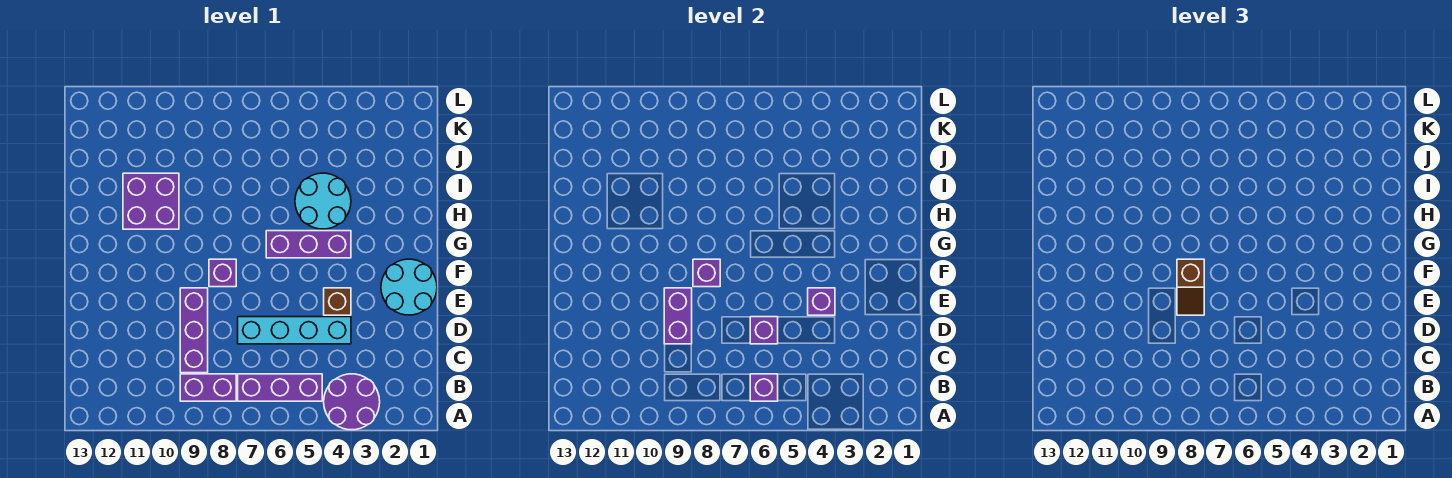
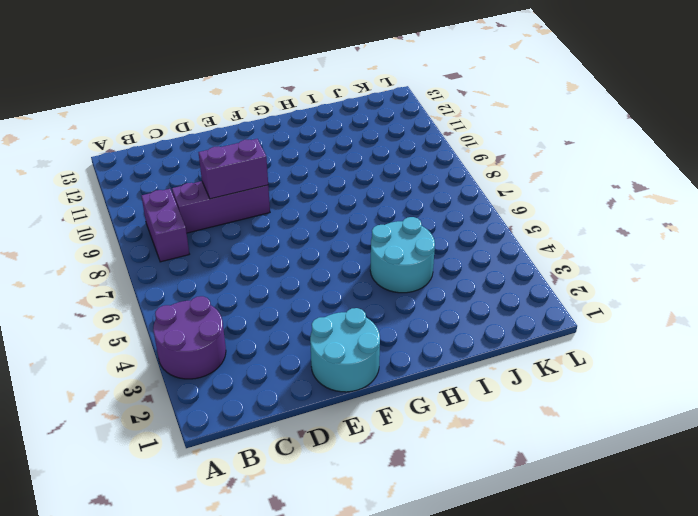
none -> purple 1x3 brick [238,374,322,401]
none -> cyan 1x4 brick [238,317,351,344]
none -> brown 1x1 brick [324,288,351,315]

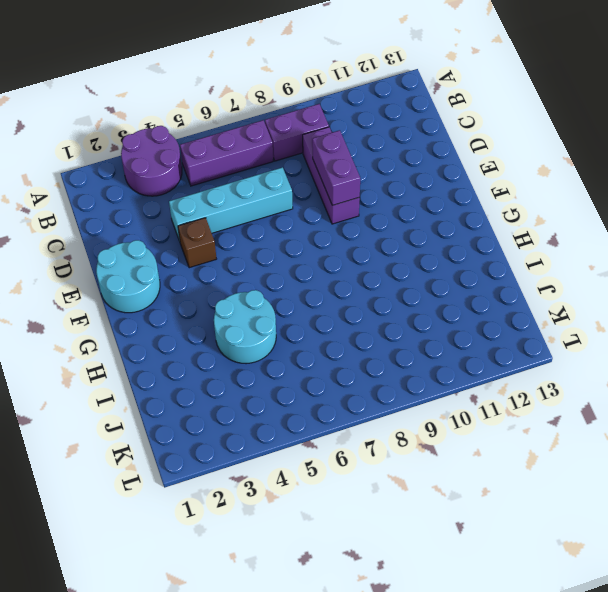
none -> purple 1x1 brick [209,259,236,287]
none -> purple 1x3 brick [266,231,351,258]
none -> purple 2x2 brick [123,173,179,229]

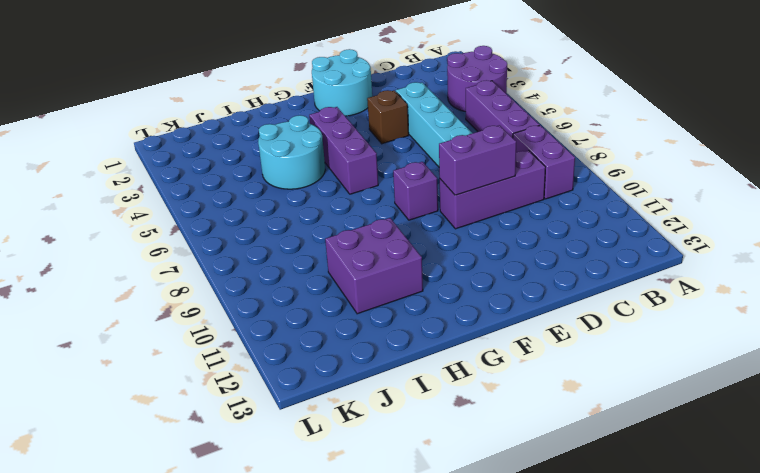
none -> purple 1x1 brick [750,374,778,401]
none -> purple 1x1 brick [750,317,778,344]
none -> purple 1x1 brick [808,288,835,315]

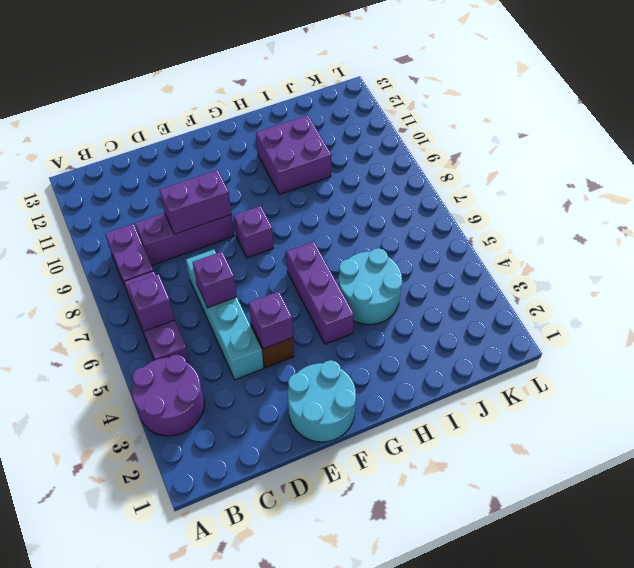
none -> purple 1x1 brick [693,259,720,287]
none -> brown 1x2 slope [1177,259,1204,315]

